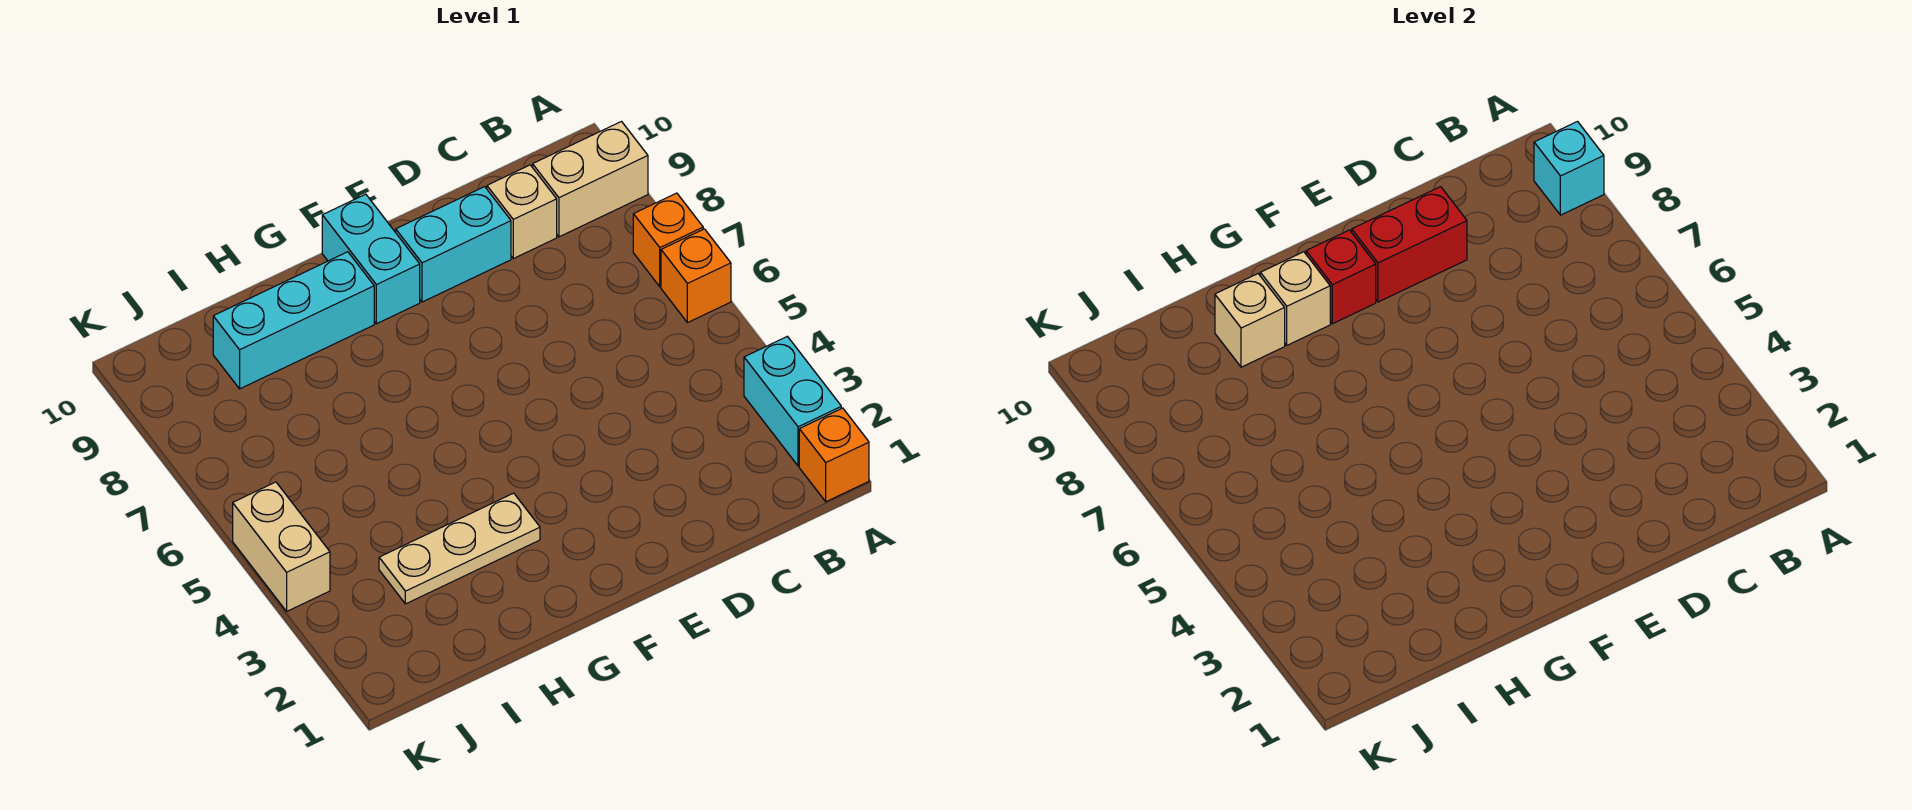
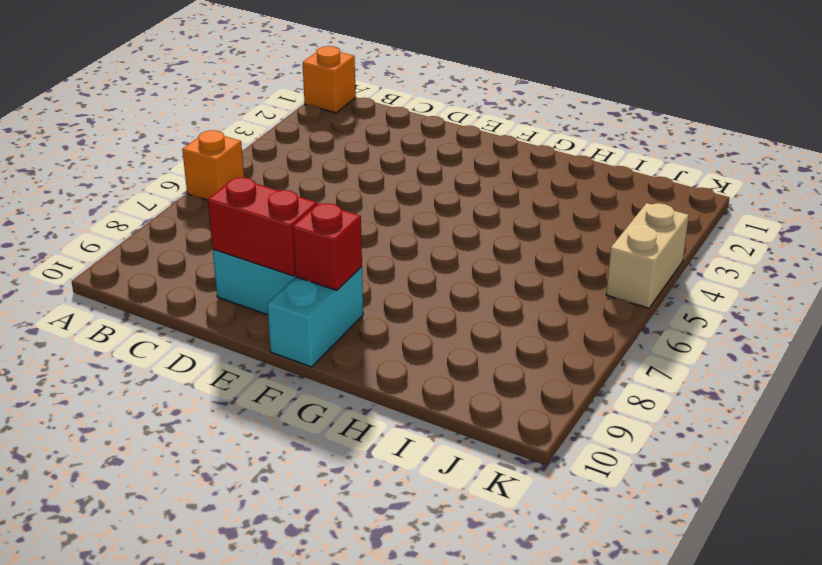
none -> cyan 1x2 brick [744,336,841,466]
none -> orange 1x1 brick [633,193,703,287]
none -> tan 1x2 brick [533,122,648,237]

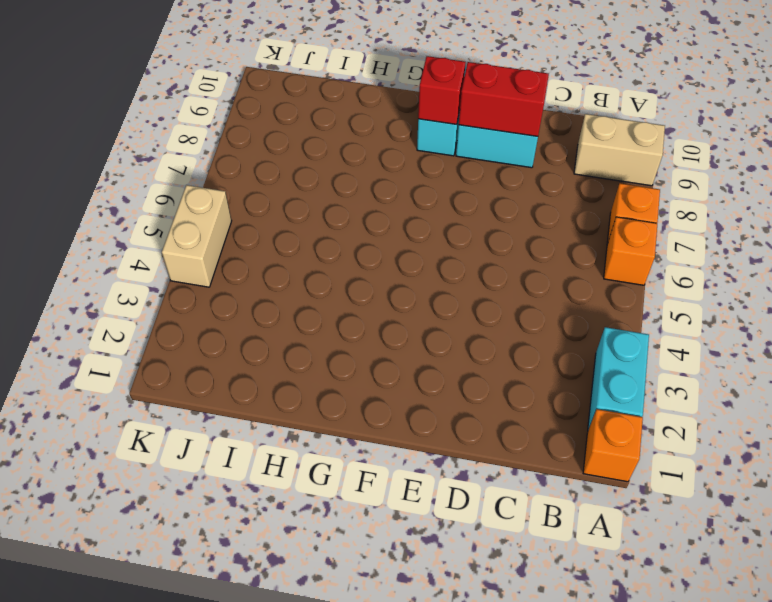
none -> tan 1x1 brick [487,165,557,259]
none -> tan 1x3 plate [379,493,540,604]
none -> cyan 1x3 brick [213,252,374,389]

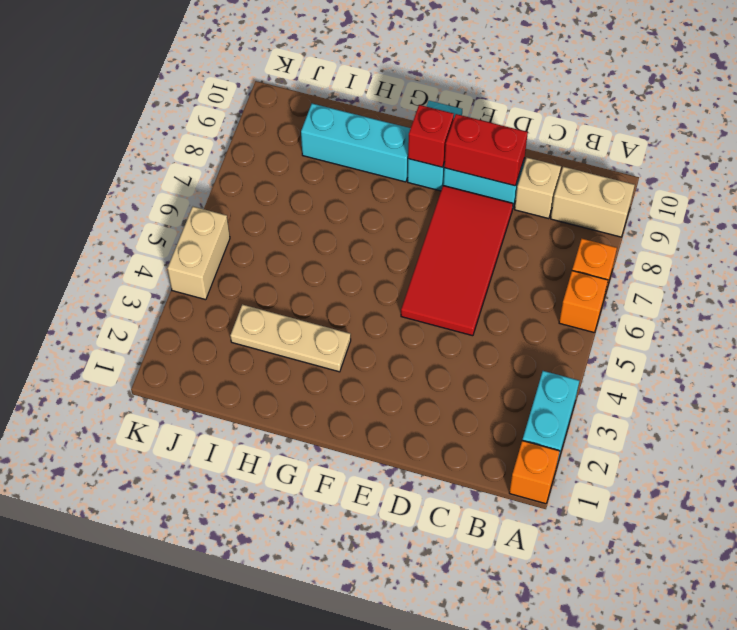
red 2x4 tile [401,186,513,336] -> none
none -> cyan 1x1 brick [1534,122,1604,215]
none -> tan 1x1 brick [1260,252,1330,345]
none -> tan 1x1 brick [1215,274,1285,367]

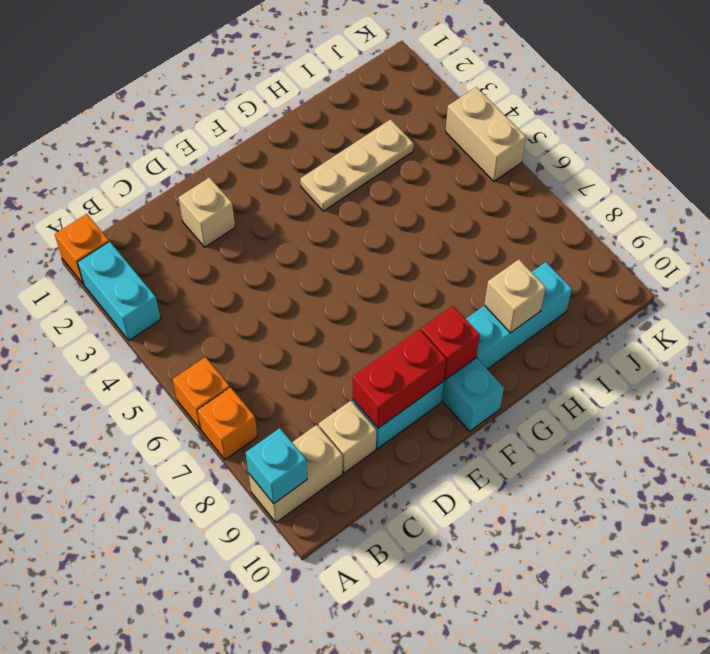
tan 1x1 brick [178,177,235,247] -> tan 1x1 brick moved to [1260,252,1330,345]

